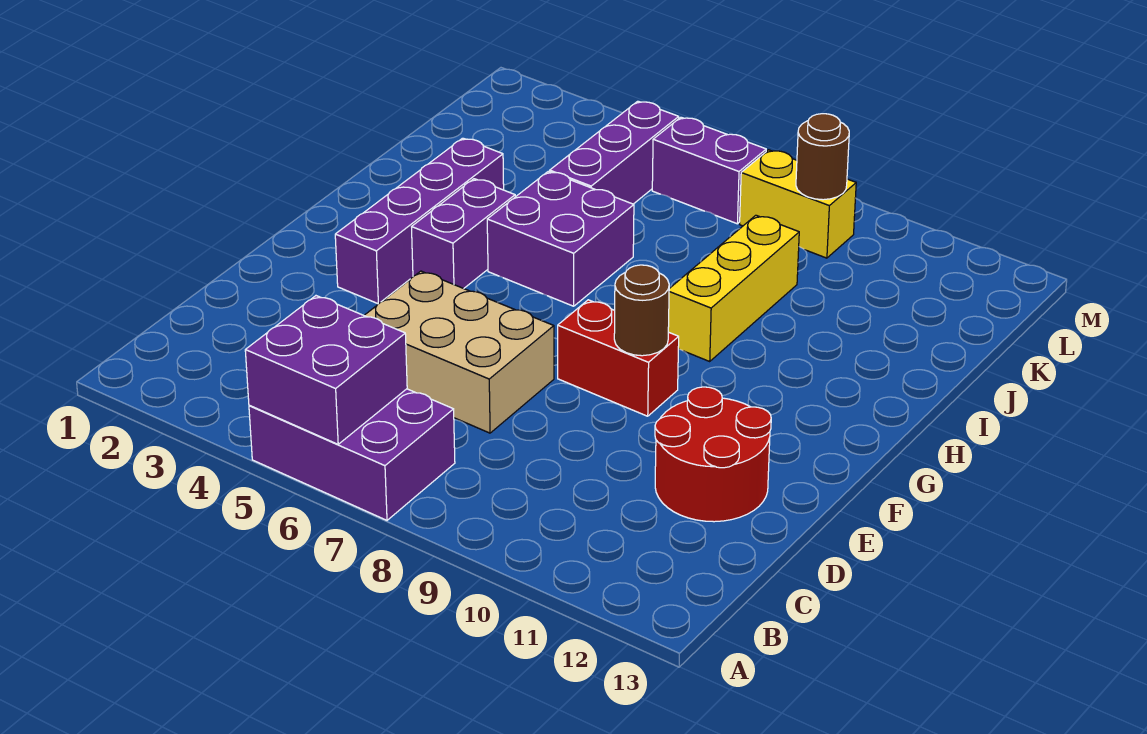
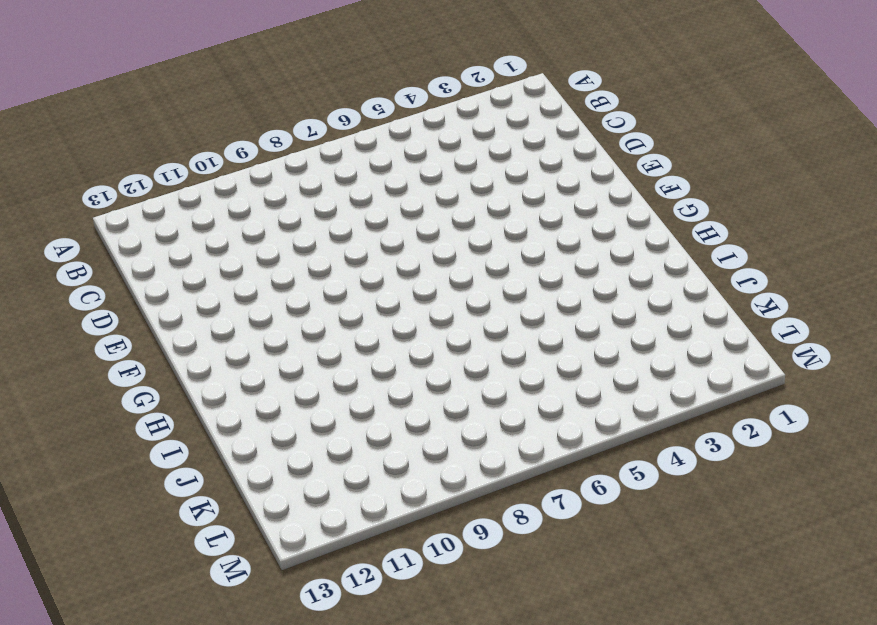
none -> purple 2x3 brick [249,389,455,520]
none -> tan 2x3 brick [364,271,554,433]
none -> red 2x2 round brick [655,387,771,522]

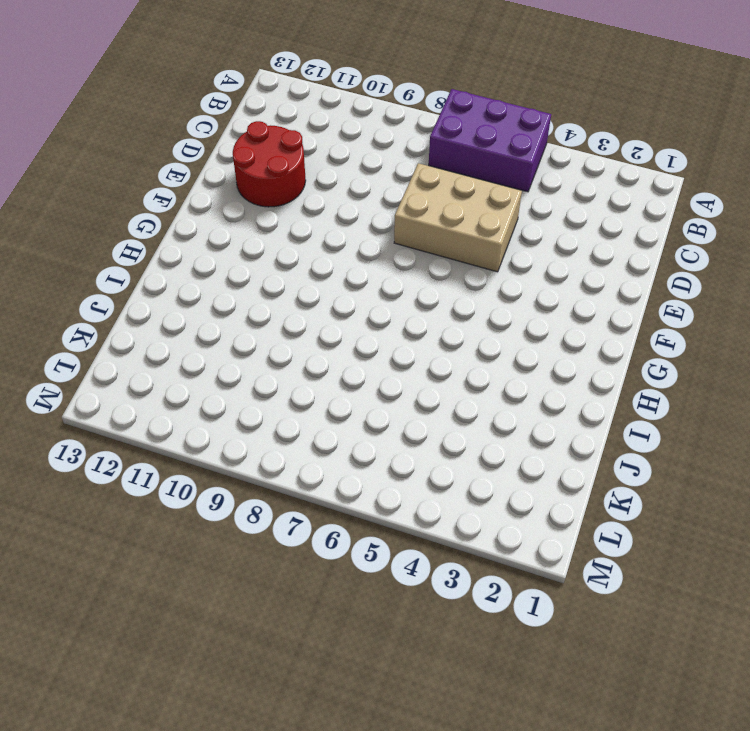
none -> purple 1x4 brick [335,138,504,304]
none -> red 1x2 brick [558,300,679,416]
none -> purple 1x2 brick [412,179,515,289]

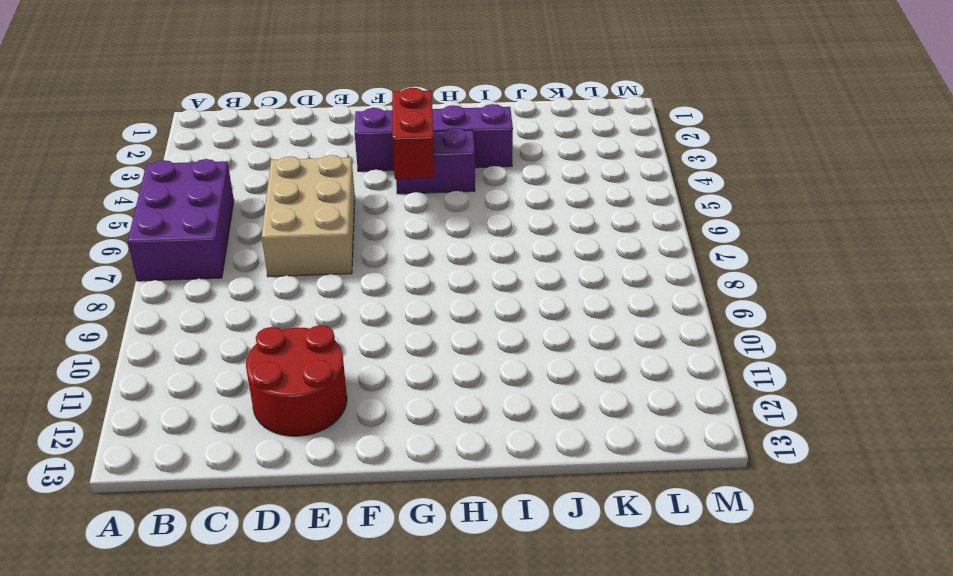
red 1x2 brick [392,88,435,179] -> red 1x2 brick moved to [558,300,679,416]
none -> purple 2x2 brick [487,171,634,306]
none -> yellow 1x3 brick [668,215,799,361]
none -> purple 1x3 brick [550,101,679,204]

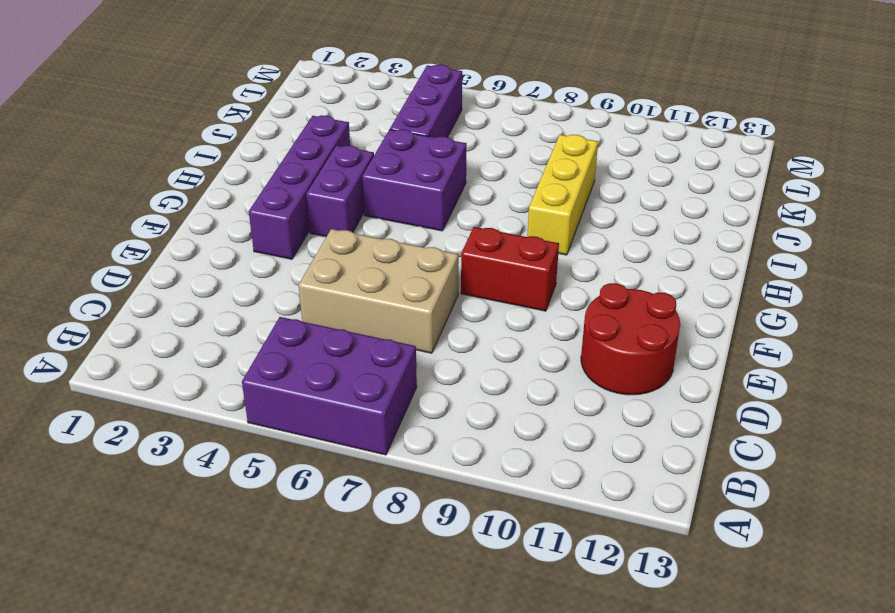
none -> purple 1x2 brick [652,117,766,224]
none -> yellow 1x2 brick [740,150,856,258]
none -> purple 2x2 brick [245,296,407,444]

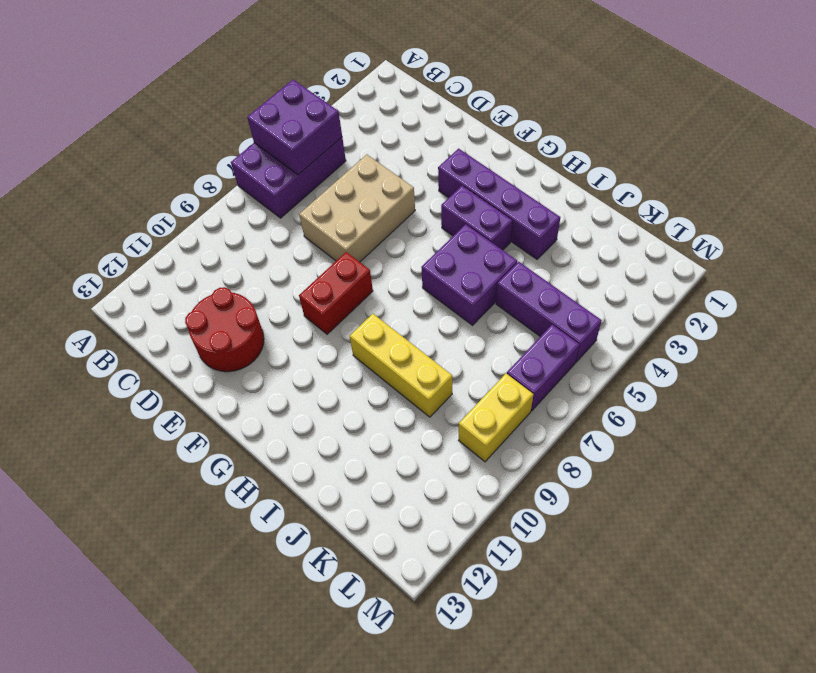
none -> brown 1x1 round brick [614,265,669,356]
none -> brown 1x1 round brick [796,114,849,200]

